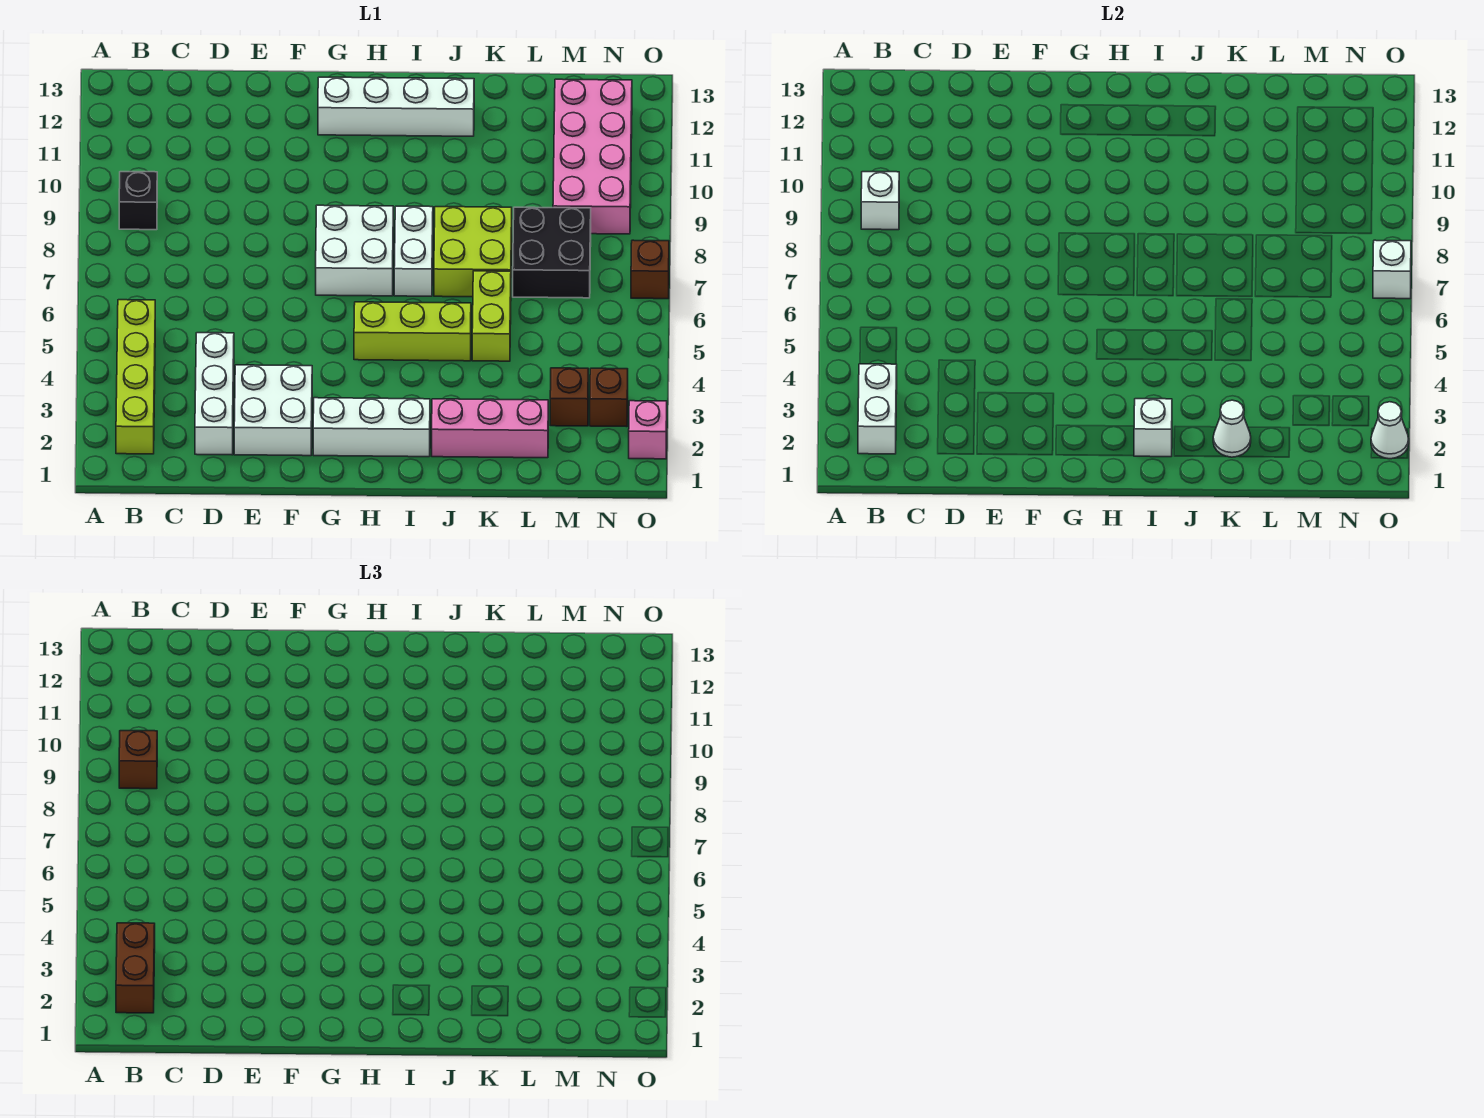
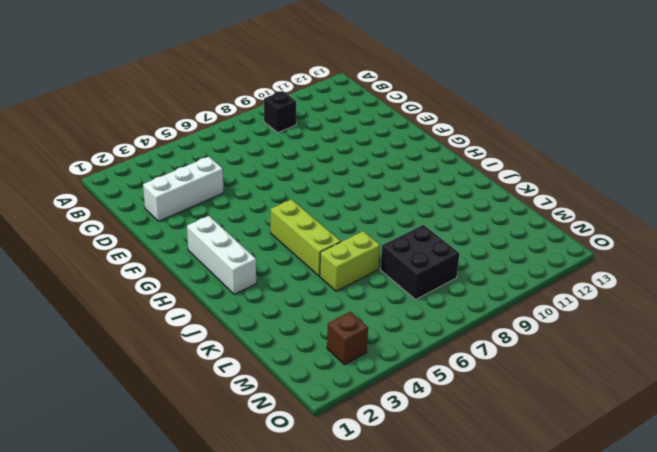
none -> lime 1x4 brick [116,300,155,454]
none -> white 2x2 brick [234,365,312,456]
none -> white 2x2 brick [316,205,393,296]

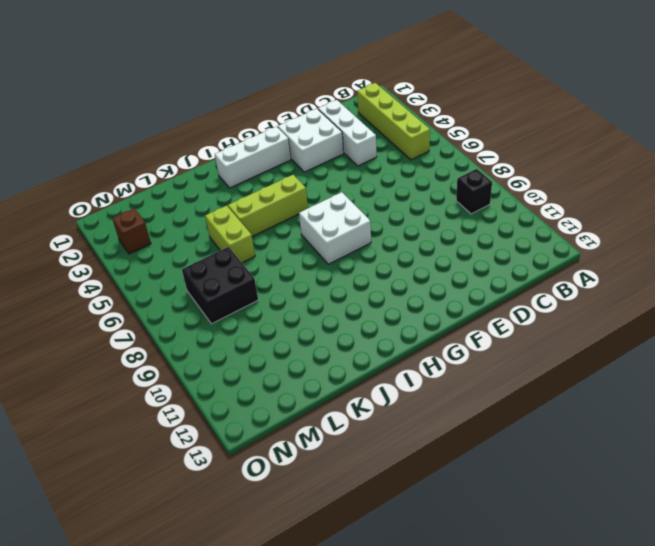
none -> white 1x4 brick [318,77,474,136]
none -> white 1x2 brick [394,206,433,296]
none -> pink 1x3 brick [432,399,548,458]

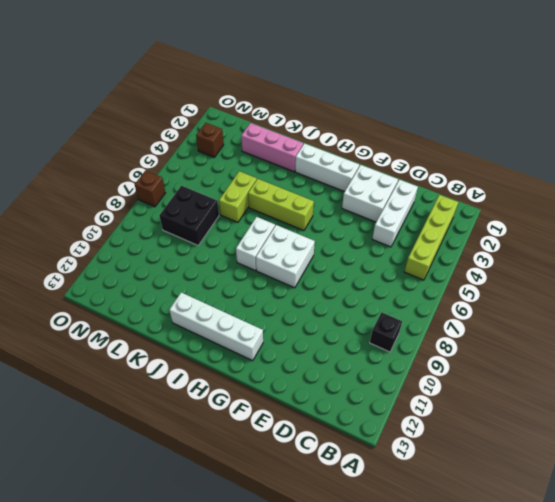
none -> lime 2x2 brick [434,207,512,297]
none -> brown 1x1 brick [550,368,588,426]
none -> pink 2x4 brick [553,79,632,234]

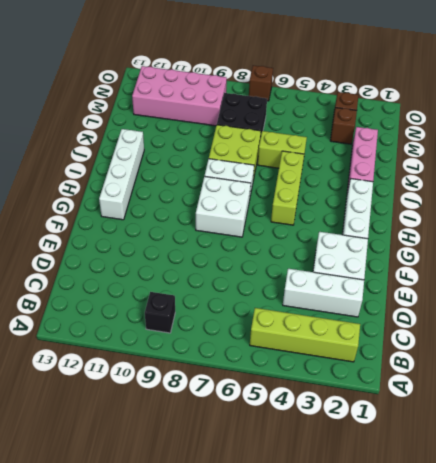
none -> pink 1x1 brick [629,401,667,459]
none -> white 1x2 brick [858,364,897,454]
none -> white 1x1 brick [861,172,899,230]

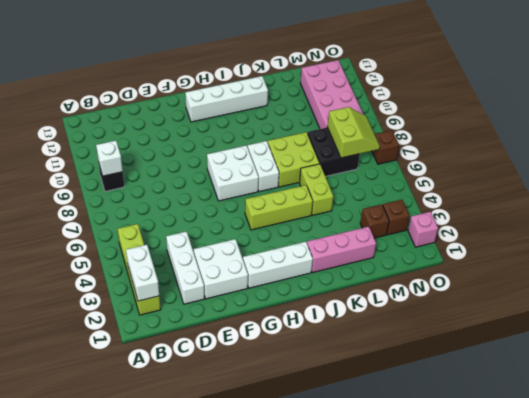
lime 2x2 slope [328,107,380,158] -> none
none -> white 1x1 brick [1134,399,1172,457]
none -> white 1x1 cone [1213,400,1251,457]
none -> white 1x1 cone [1371,402,1409,459]

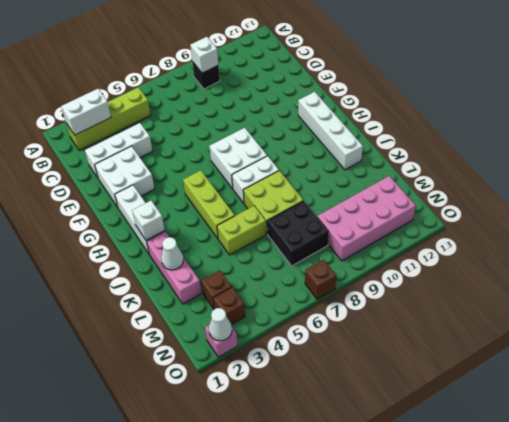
none -> white 1x1 brick [1373,240,1411,299]
none -> brown 1x2 brick [116,923,155,1013]
none -> brown 1x1 brick [119,731,157,789]

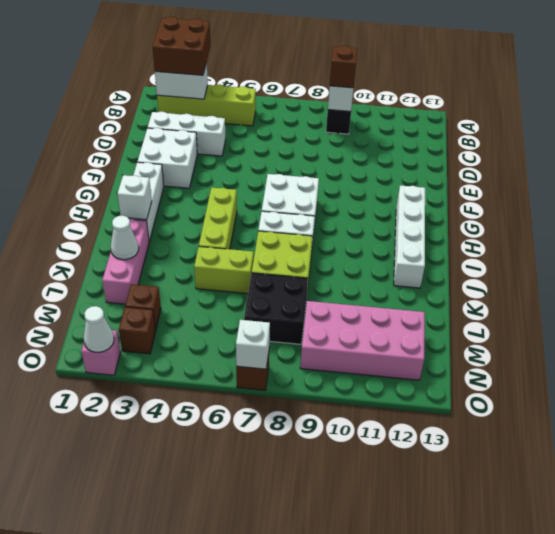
brown 2x2 brick [153,17,210,75] -> brown 1x2 brick [116,923,155,1013]

